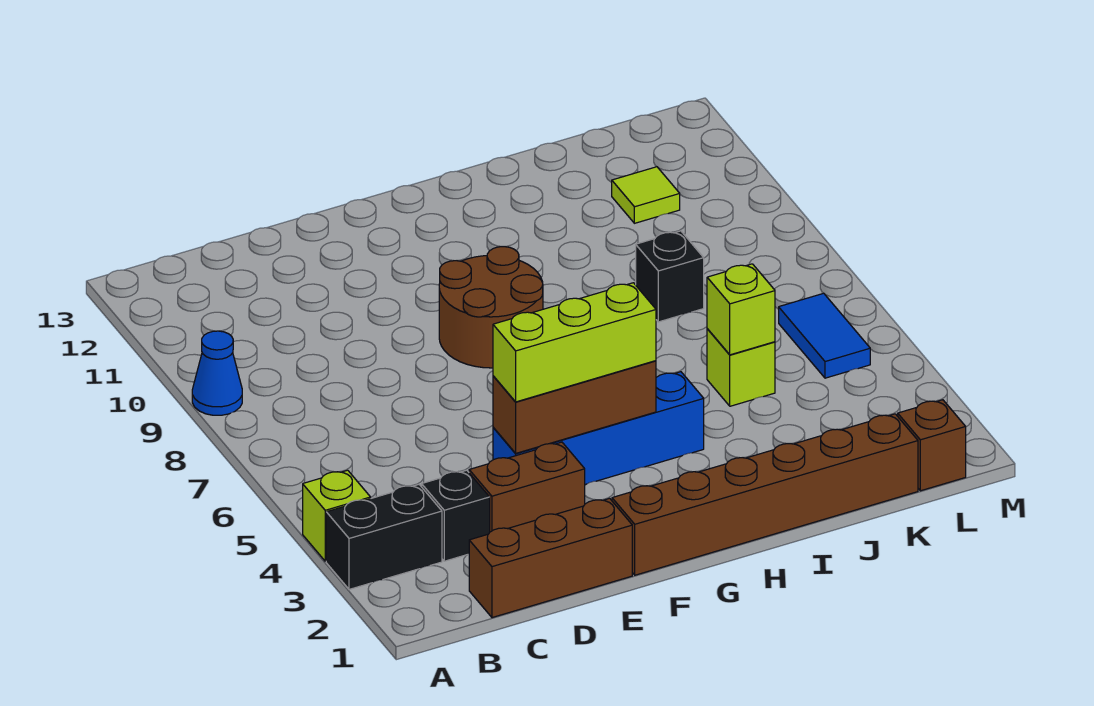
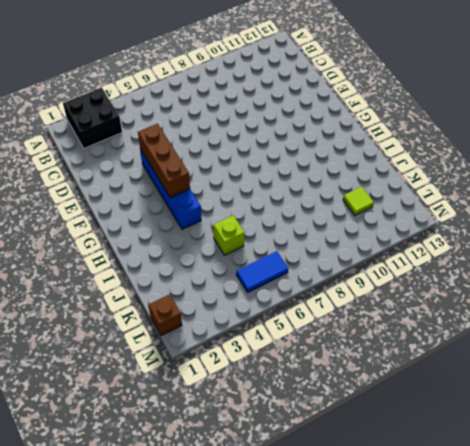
black 2x2 brick [63,87,122,148] -> black 1x2 brick [326,485,442,589]
none -> lime 1x1 brick [303,470,371,561]
none -> blue 1x1 cone [192,331,242,415]
none -> brown 1x3 brick [469,498,632,618]

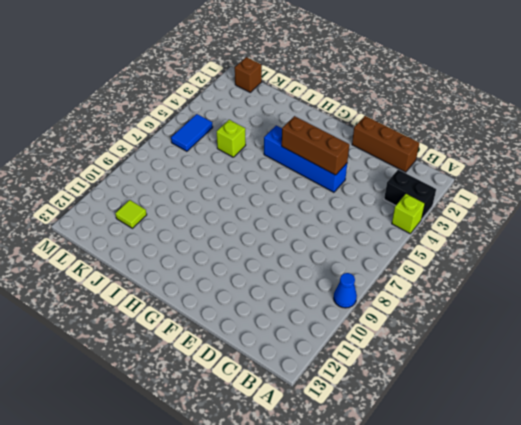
none -> black 1x1 brick [422,470,490,561]
none -> brown 1x2 brick [469,442,585,532]
none -> brown 1x6 brick [612,414,918,575]

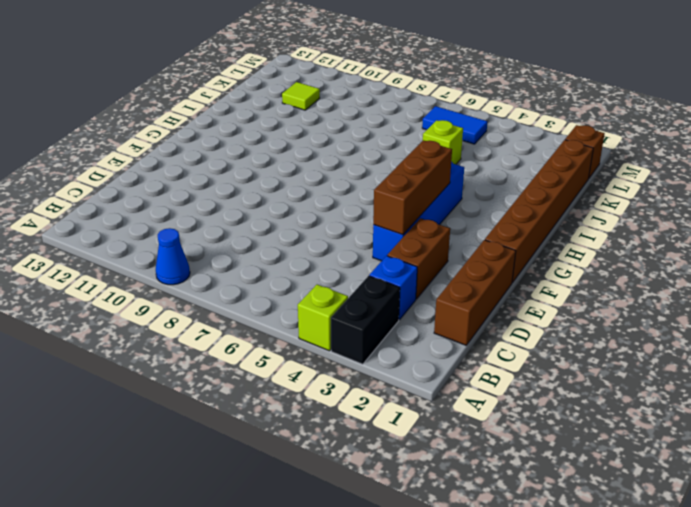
blue 1x1 brick [369,256,417,320] -> black 1x1 brick [422,470,490,561]
none -> brown 2x2 round brick [439,247,543,368]
none -> black 1x1 brick [636,231,704,322]
none -> lime 1x1 brick [707,264,775,355]

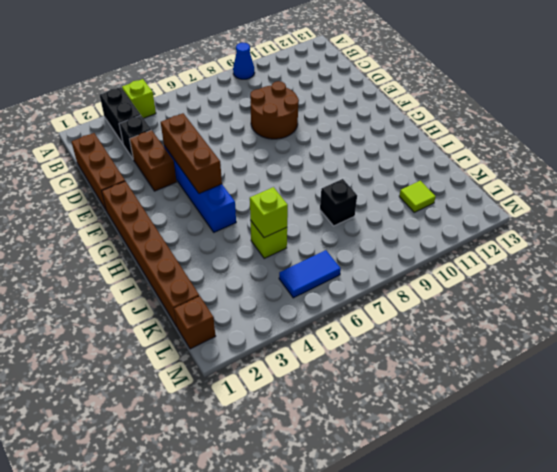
brown 2x2 round brick [250,81,299,139] -> brown 2x2 round brick moved to [439,247,543,368]
none -> lime 1x3 brick [493,283,656,402]

